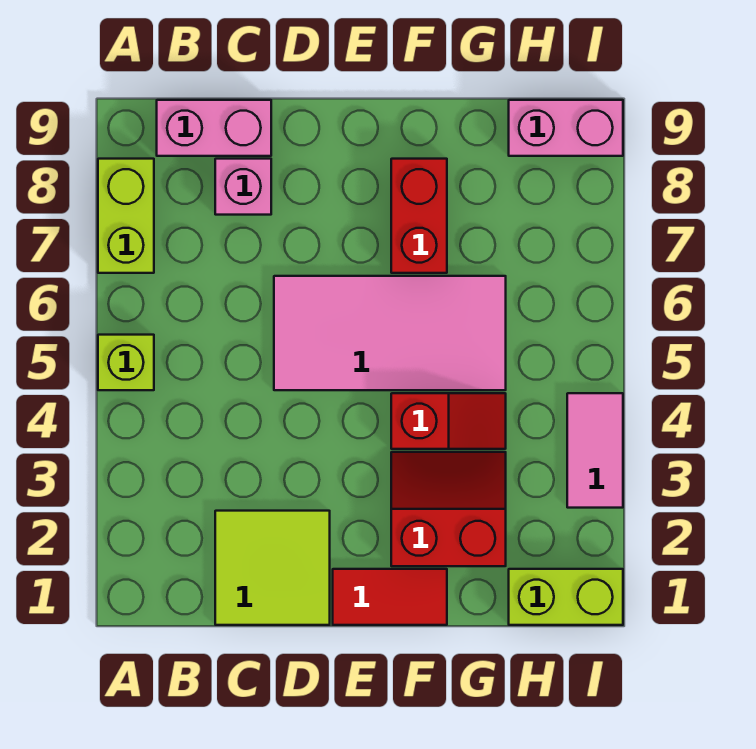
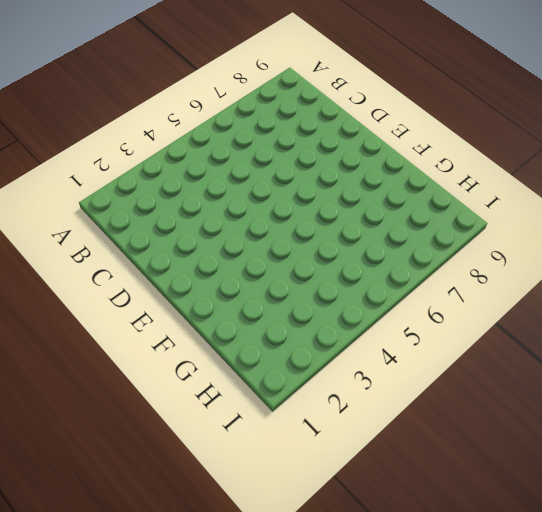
none -> lime 1x1 brick [98,335,154,390]
none -> lime 1x2 brick [98,159,154,273]
none -> pink 1x2 brick [157,100,271,156]

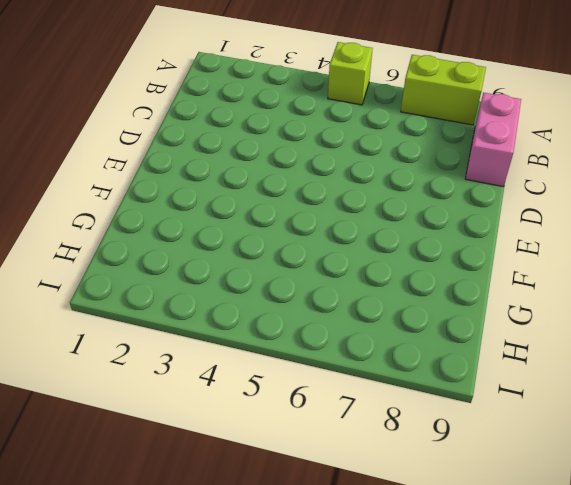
none -> lime 2x2 tile [215,511,330,625]
none -> pink 1x1 brick [215,159,271,215]
none -> pink 2x4 tile [274,276,506,390]

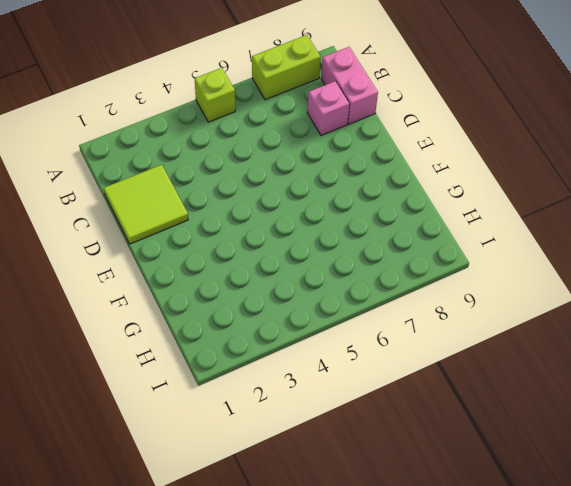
none -> pink 2x4 tile [274,276,506,390]
none -> red 1x2 tile [333,569,447,625]
none -> red 2x2 slope [391,452,506,566]

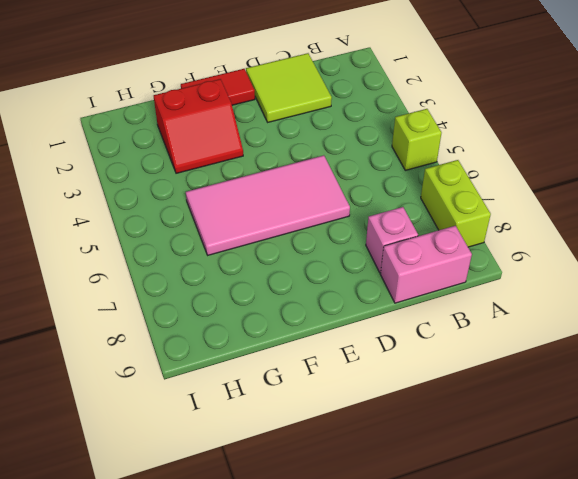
none -> red 1x2 slope [391,393,506,449]
none -> red 1x2 brick [391,159,447,273]
none -> lime 1x2 brick [509,569,623,625]

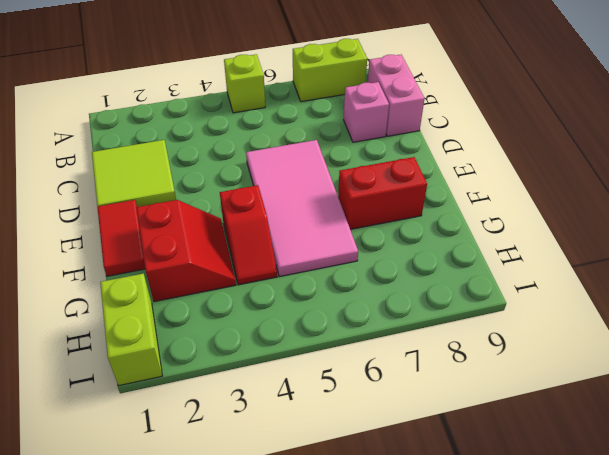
none -> pink 1x2 brick [509,100,623,156]
none -> pink 1x2 tile [567,393,623,508]

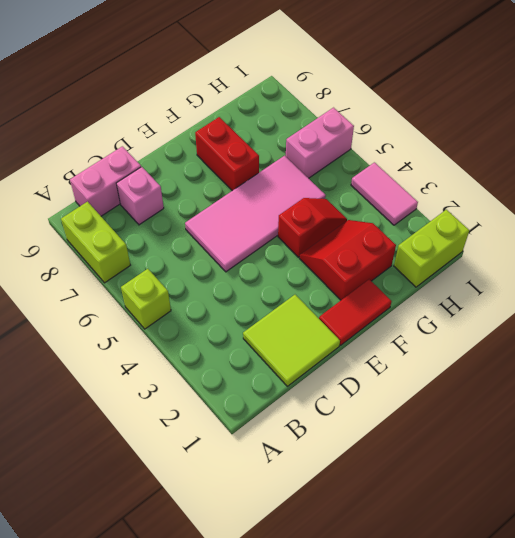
pink 1x2 brick [286,108,354,178] -> pink 1x2 brick moved to [509,100,623,156]

